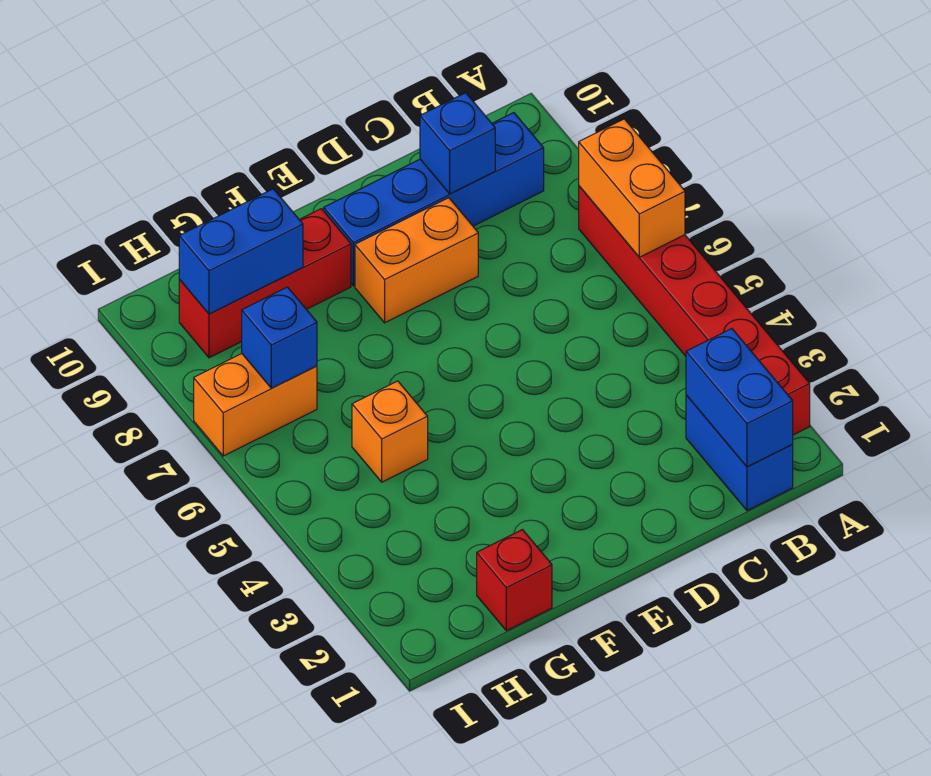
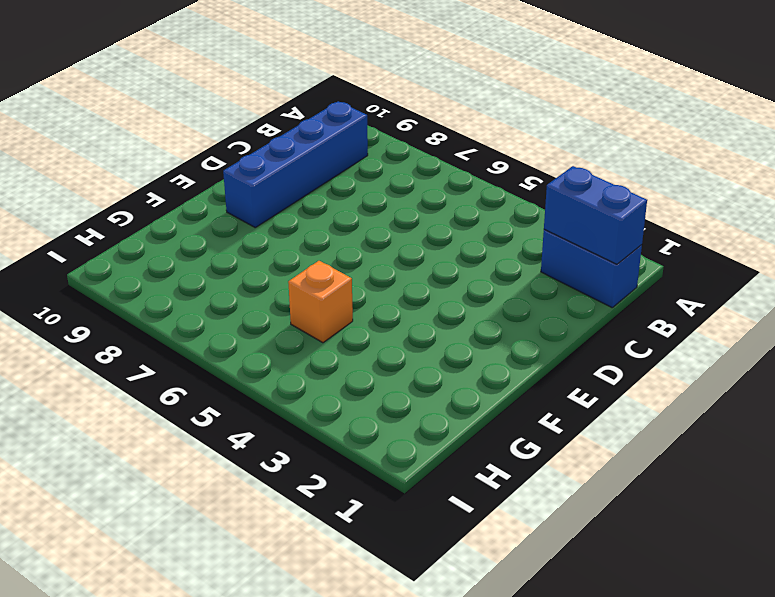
none -> red 1x6 brick [579,186,810,435]
none -> orange 1x2 brick [355,198,478,323]
none -> red 1x3 brick [179,209,351,358]

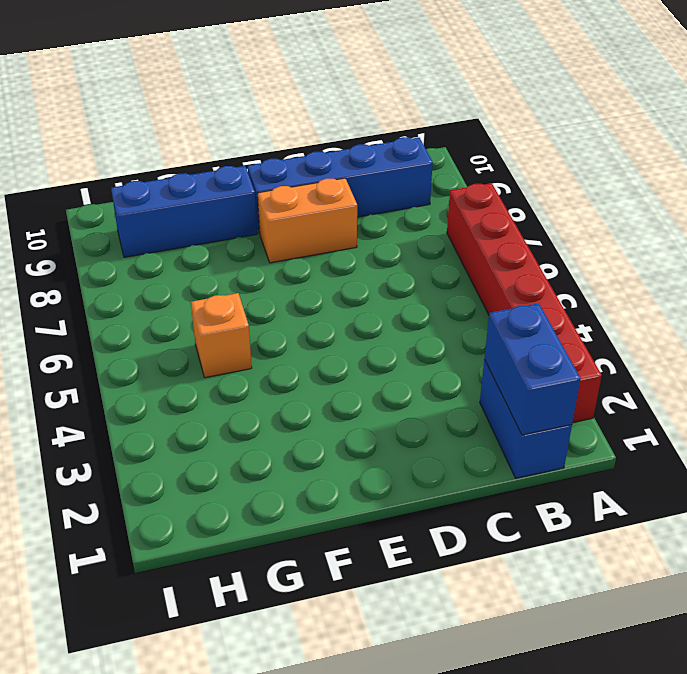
blue 1x3 brick [111,166,257,257] -> red 1x3 brick [179,209,351,358]
none -> red 1x1 brick [477,530,552,631]
none -> orange 1x2 brick [194,354,317,456]
none -> orange 1x2 brick [579,119,685,257]

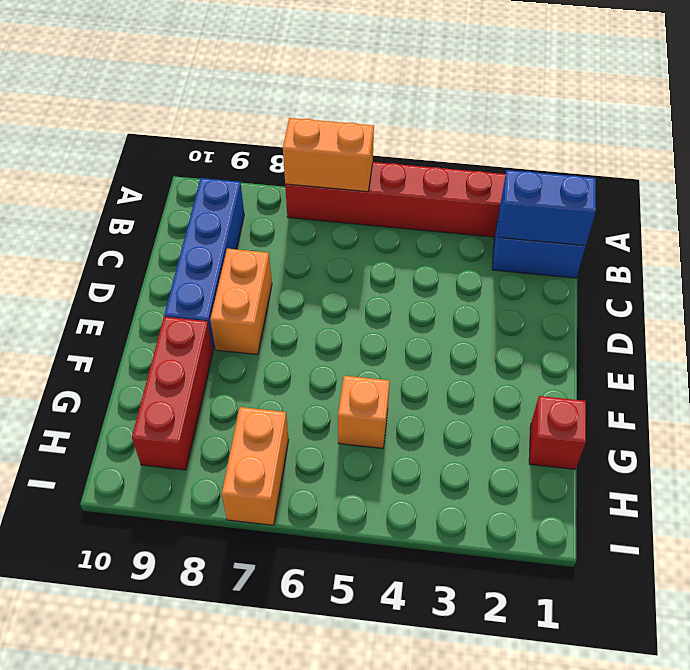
none -> blue 1x1 brick [420,93,495,194]
none -> blue 1x2 brick [179,189,303,314]
none -> blue 1x1 brick [242,287,317,388]

